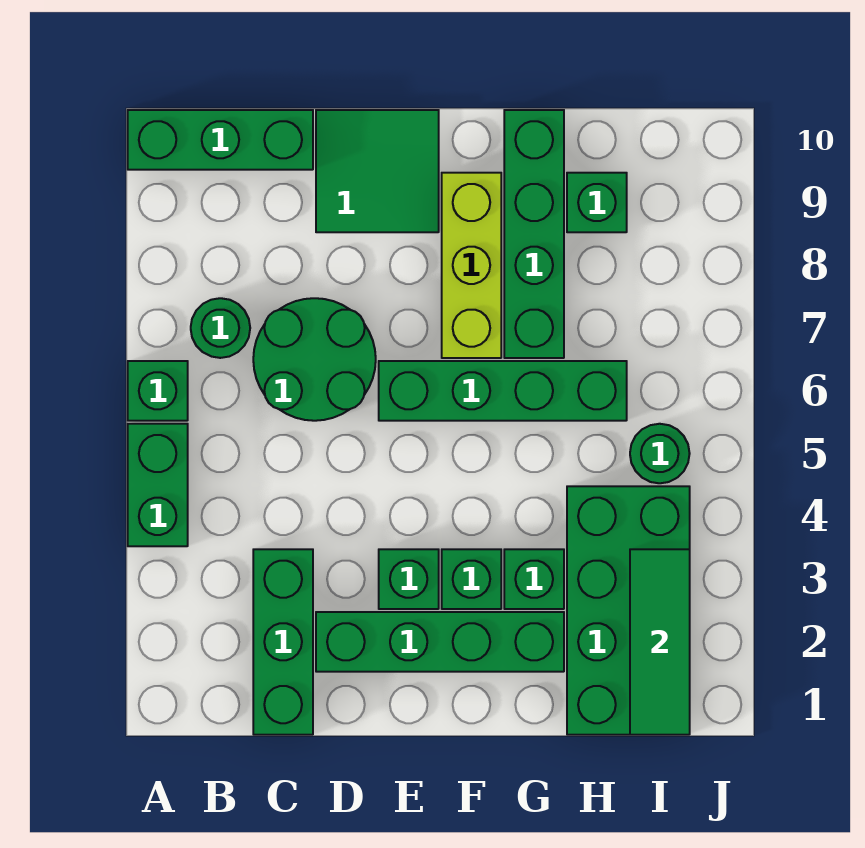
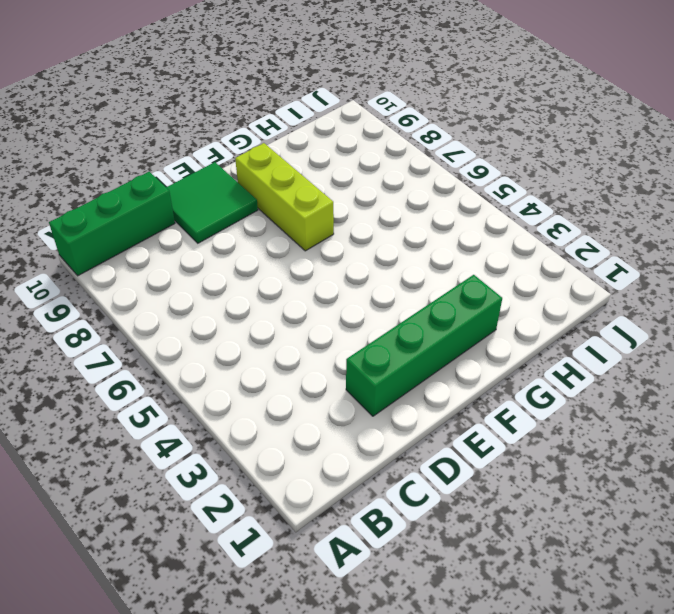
none -> green 1x2 brick [128,424,188,546]
none -> green 1x1 brick [128,361,188,421]
none -> green 1x1 round brick [191,298,250,358]

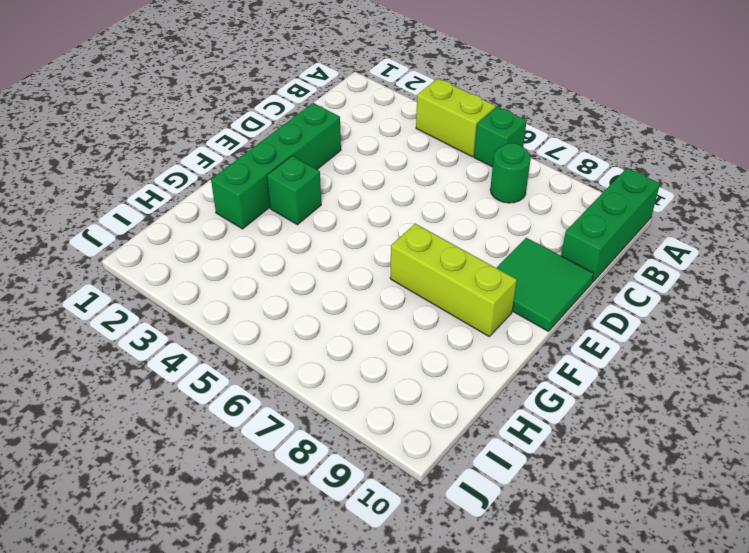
lime 1x2 brick [416,78,496,157] -> green 1x2 brick [128,424,188,546]
none -> green 1x3 brick [253,549,313,735]
none -> green 2x2 round brick [253,298,376,421]
none -> green 1x1 brick [379,549,439,609]

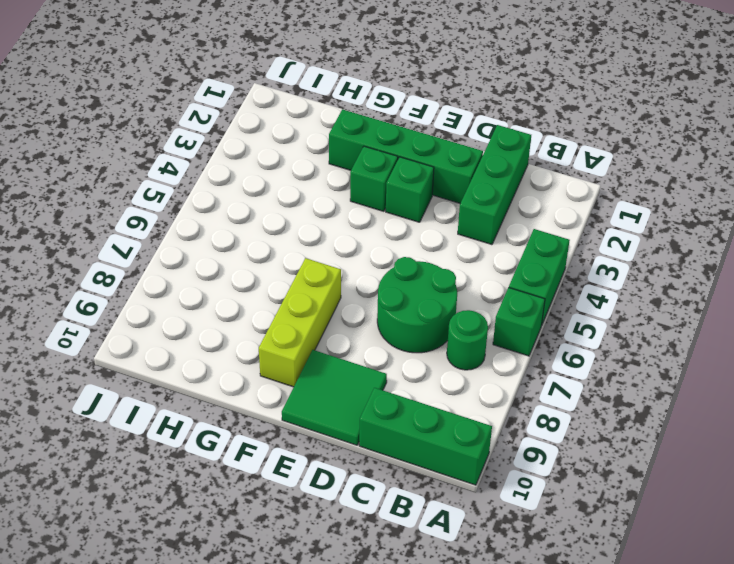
none -> green 1x4 brick [379,361,627,421]
none -> green 1x1 brick [504,549,564,609]
none -> green 1x4 brick [504,110,564,358]

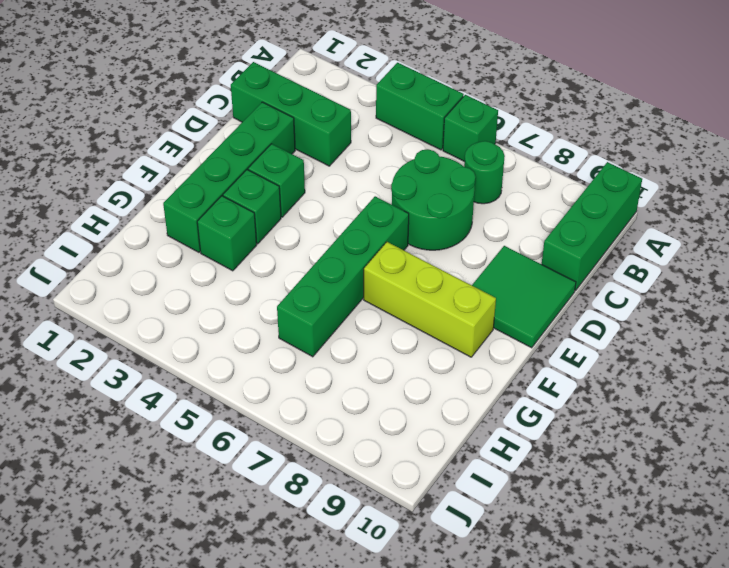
none -> green 1x4 brick [504,110,564,358]
none -> green 2x4 brick [567,486,690,735]
none -> green 1x1 brick [567,173,627,232]

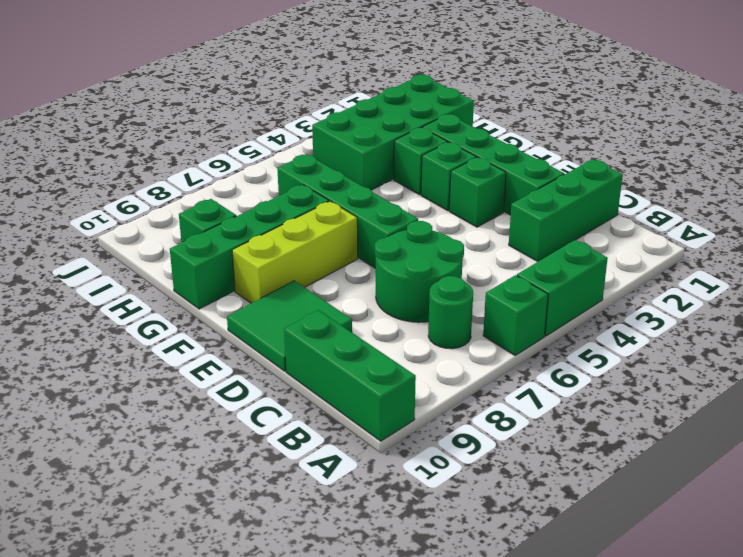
none -> green 1x1 round brick [630,424,690,483]
none -> green 1x3 tile [630,549,690,735]

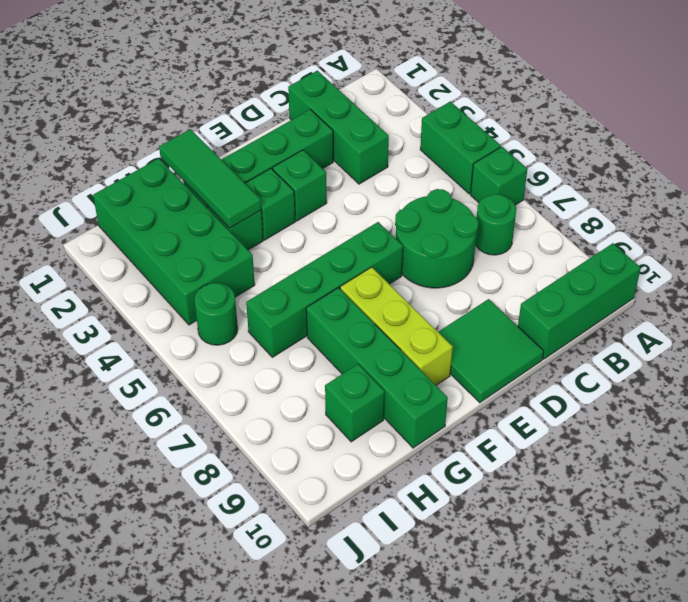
green 1x3 tile [159,129,261,228] -> green 1x3 tile moved to [630,549,690,735]

